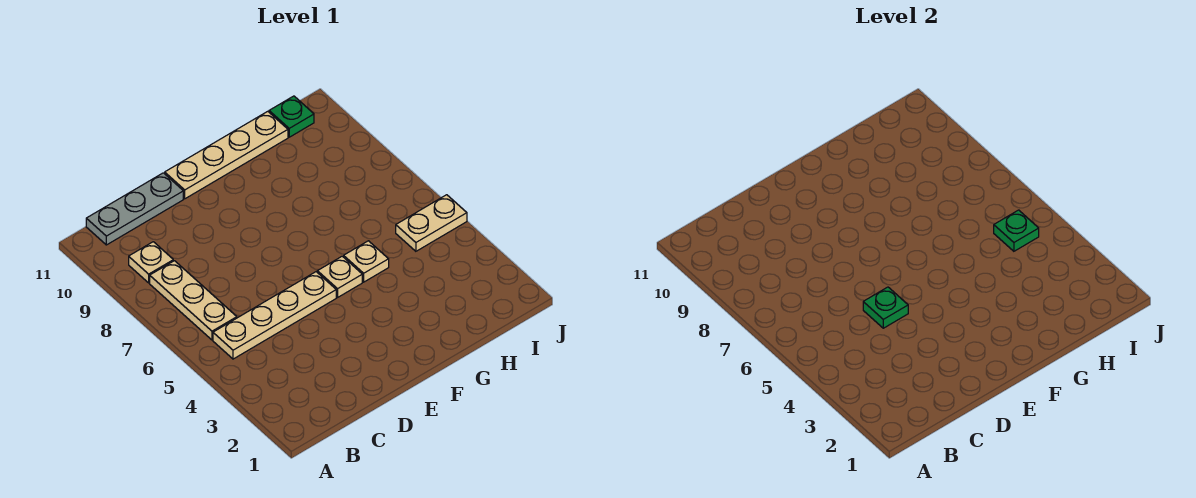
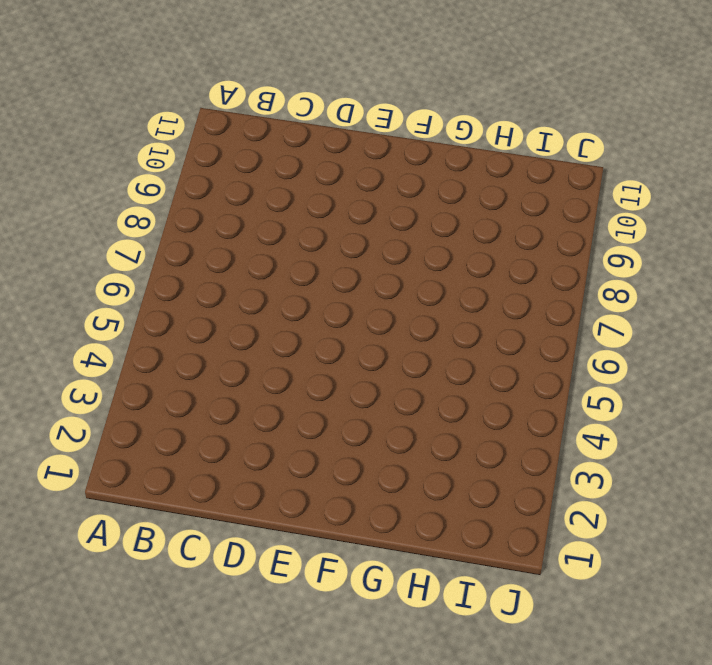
none -> tan 1x4 plate [213,272,336,359]
none -> tan 1x3 plate [150,261,237,340]

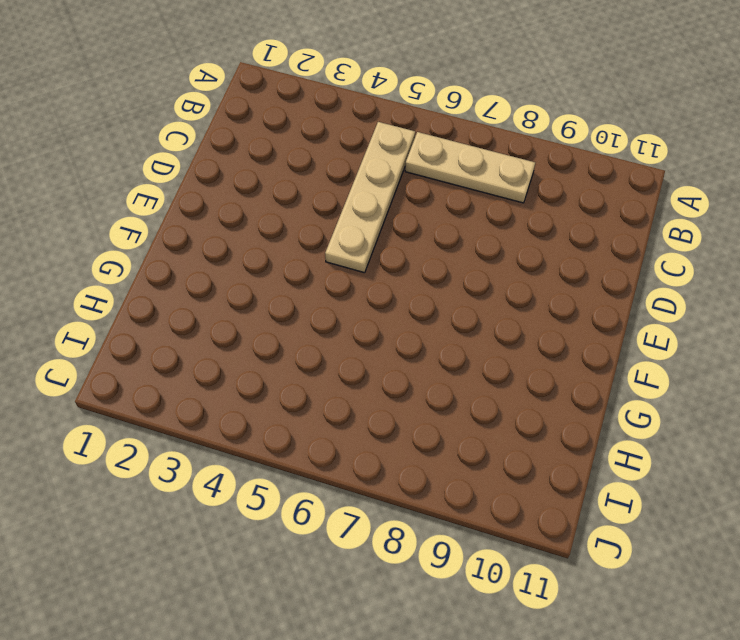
none -> tan 1x1 plate [129,242,173,283]
none -> grey 1x3 plate [86,173,183,245]

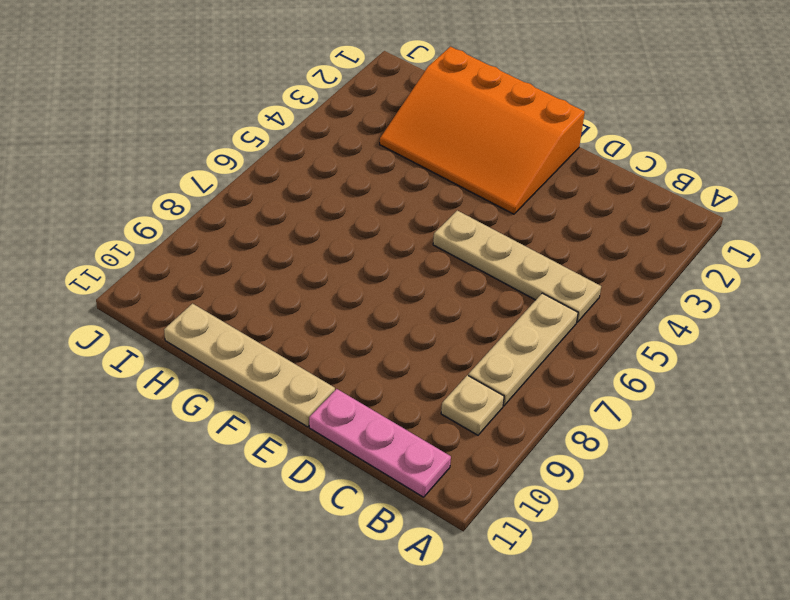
pink 1x3 plate [309,389,451,497] -> grey 1x3 plate [86,173,183,245]
orange 3x4 slope [380,47,585,214] -> none
none -> tan 1x1 plate [317,256,362,297]
none -> tan 1x1 plate [344,241,389,282]

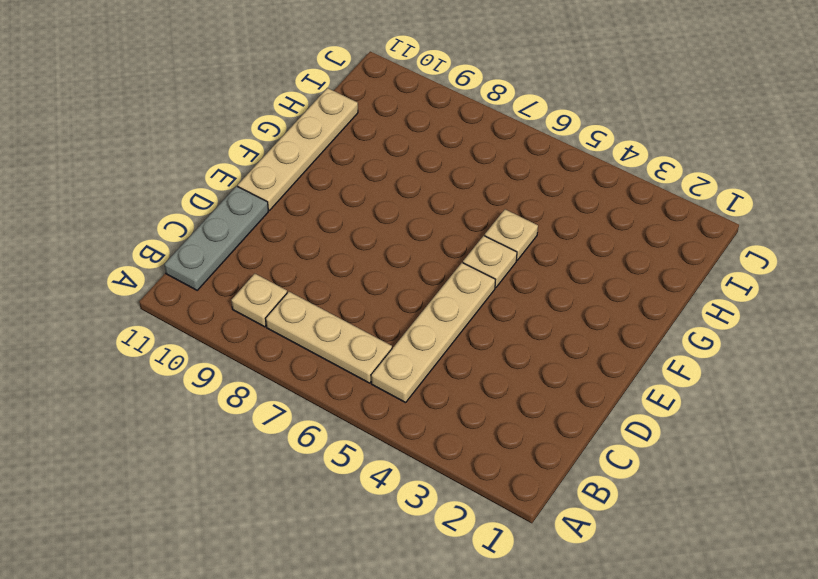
none -> tan 1x2 plate [396,195,467,251]
none -> green 1x1 plate [269,96,314,137]

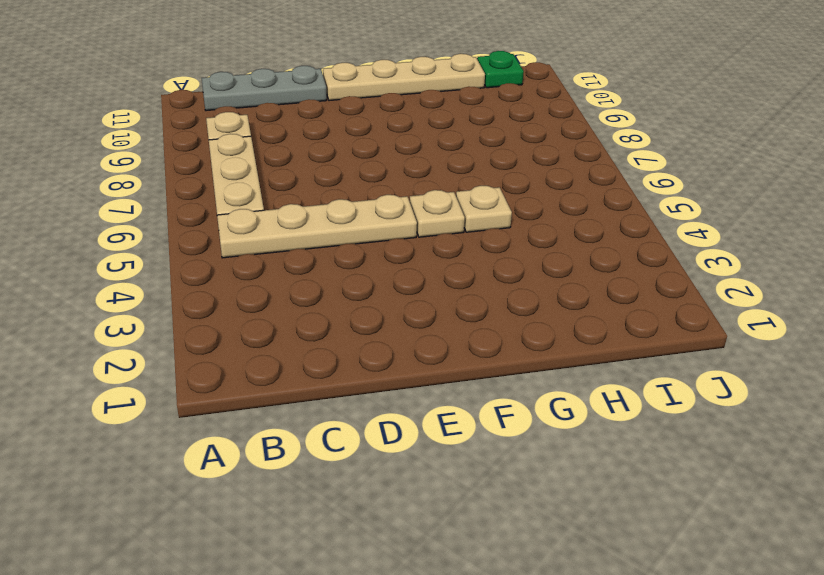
none -> tan 1x2 plate [396,195,467,251]
none -> green 1x1 plate [863,287,908,328]

